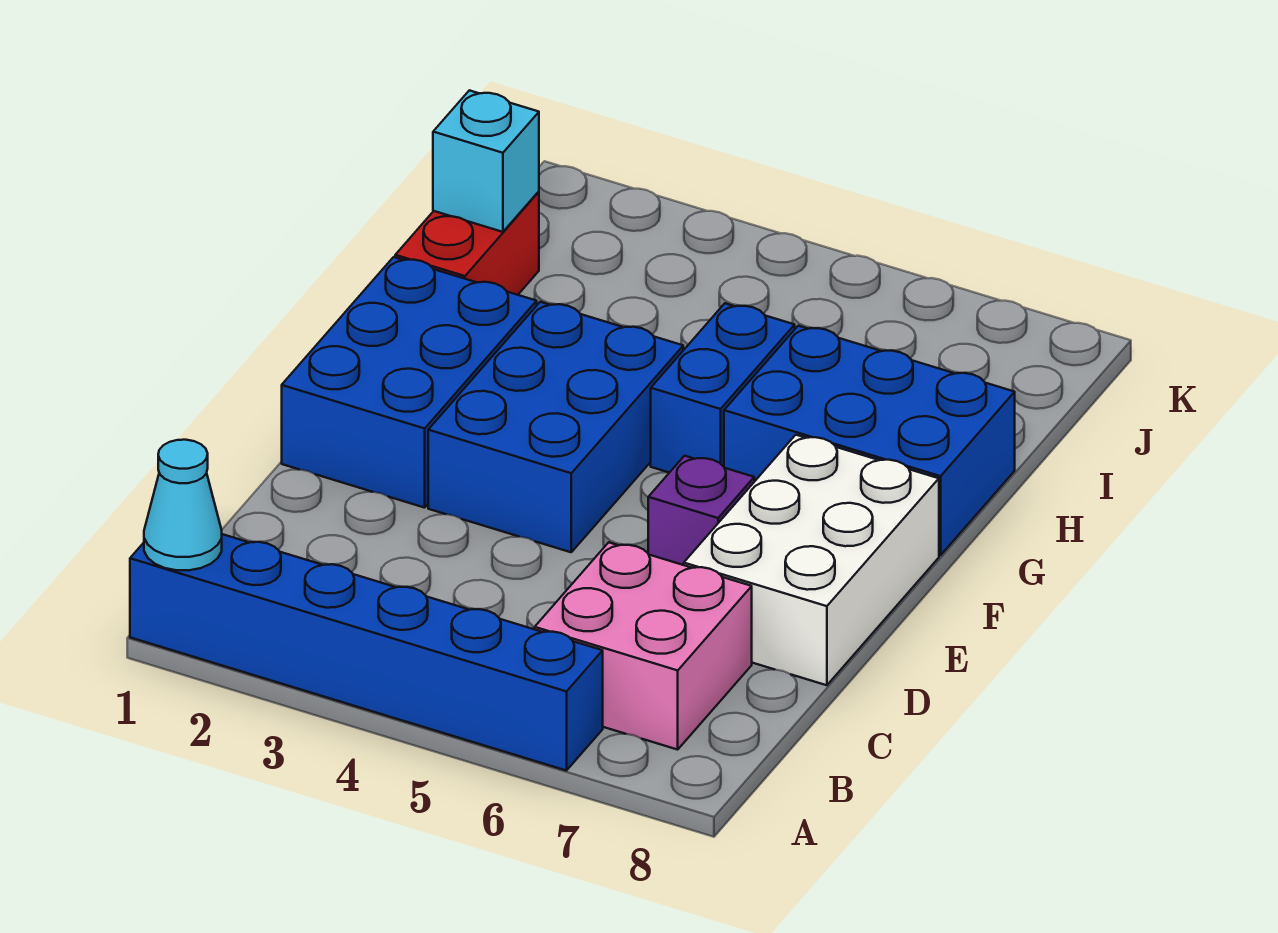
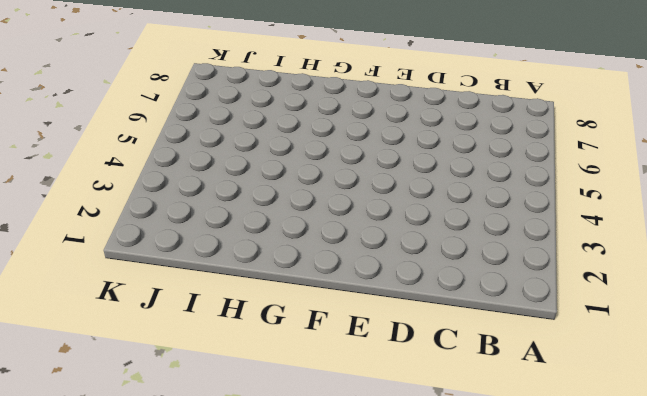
none -> blue 1x6 brick [130,534,603,771]
none -> pink 2x2 brick [535,542,752,750]

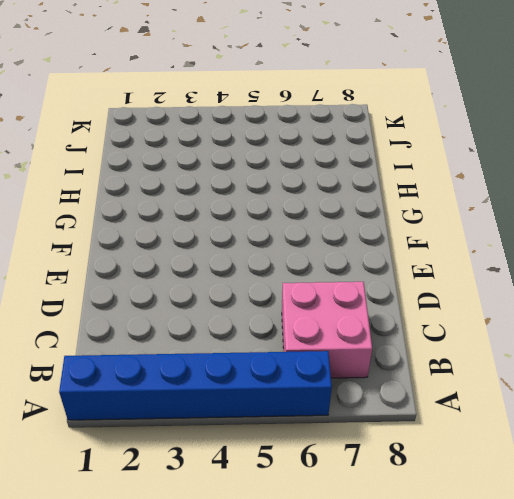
none -> white 2x3 brick [684,435,939,685]
none -> blue 2x3 brick [282,257,537,508]

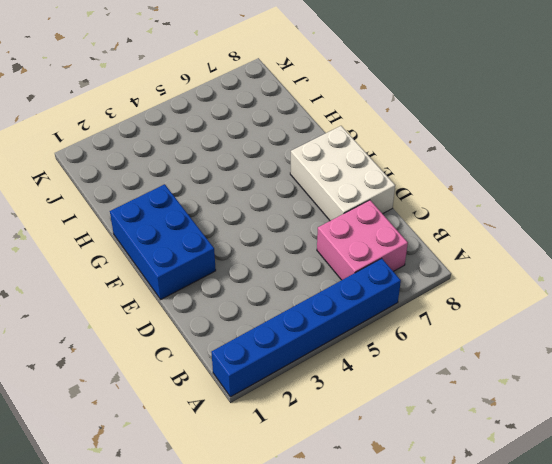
none -> blue 2x3 brick [428,302,683,552]
none -> purple 1x1 brick [648,456,754,565]

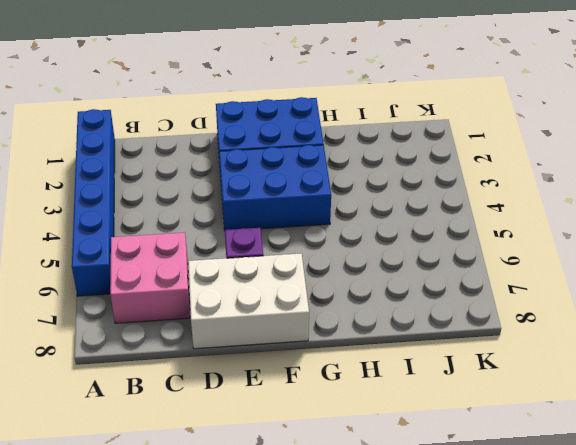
none -> blue 1x2 brick [651,303,795,473]
none -> blue 2x3 brick [724,326,1015,555]

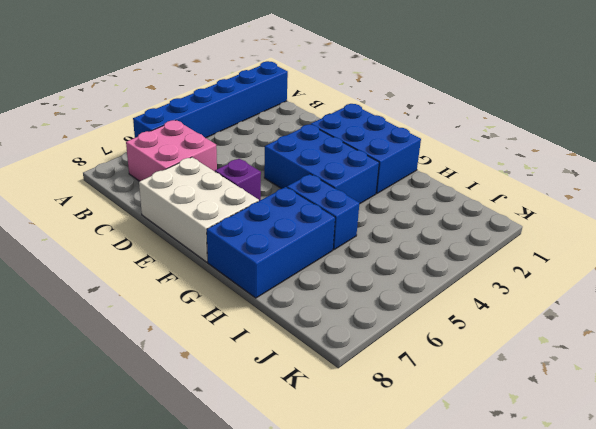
none -> red 1x2 brick [395,192,539,295]
none -> cyan 1x1 cone [144,440,222,570]

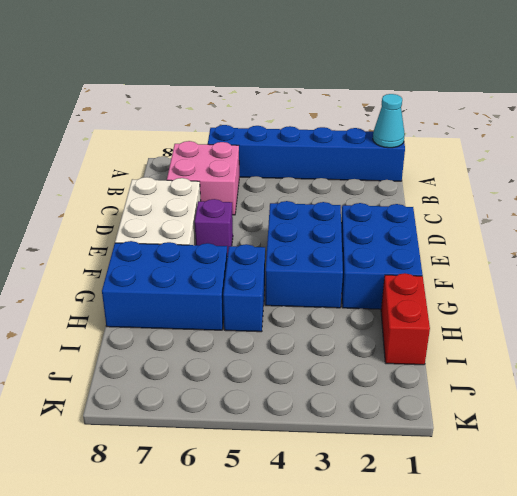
none -> cyan 1x1 brick [433,90,539,232]

